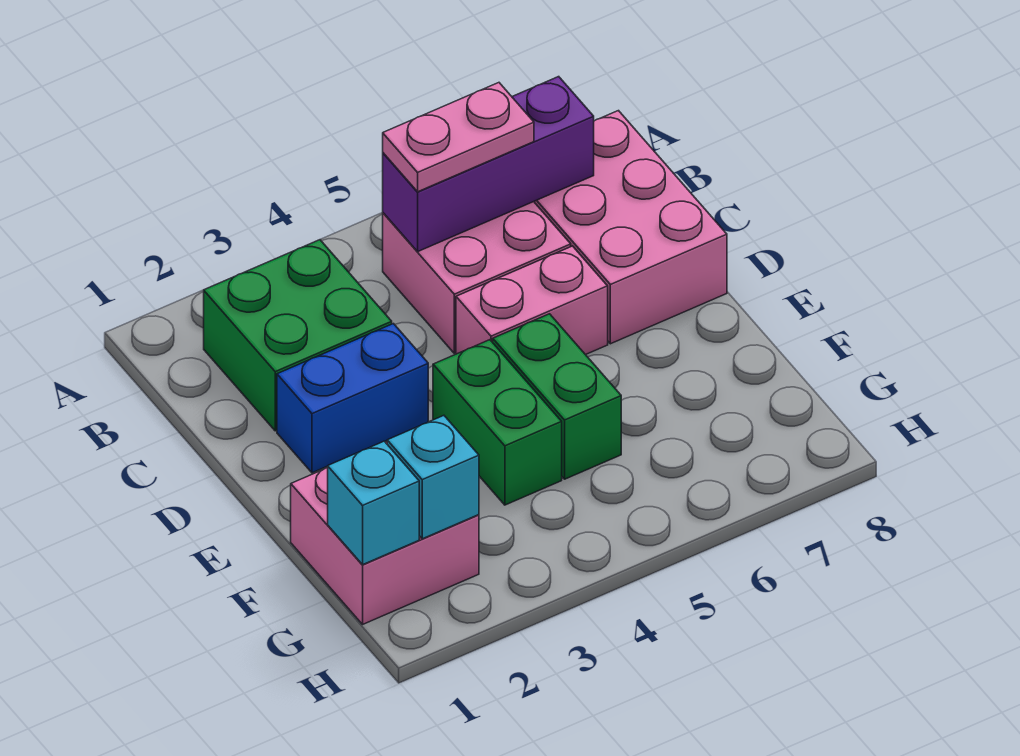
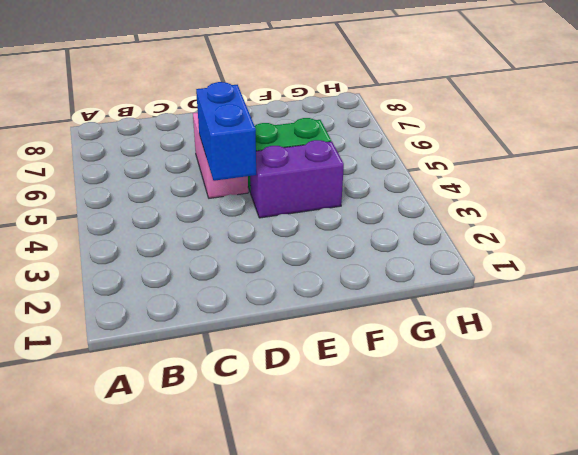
blue 1x2 brick [196,82,256,181] -> blue 1x2 brick moved to [277,324,428,473]
purple 1x2 brick [250,140,344,218] -> green 1x2 brick [433,340,562,505]
none -> green 2x2 brick [204,240,392,431]
none -> pink 2x2 brick [383,202,571,353]
none -> pink 2x3 brick [534,111,727,344]

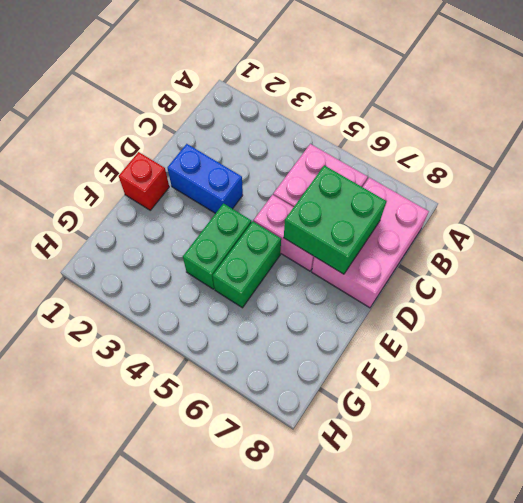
green 2x2 brick [284,165,386,274] -> green 2x2 brick moved to [204,240,392,431]
red 1x1 brick [119,152,169,210] -> none
none -> pink 2x2 brick [291,442,479,624]
none -> purple 1x3 brick [383,77,594,251]
none -> cyan 1x1 brick [328,441,419,565]

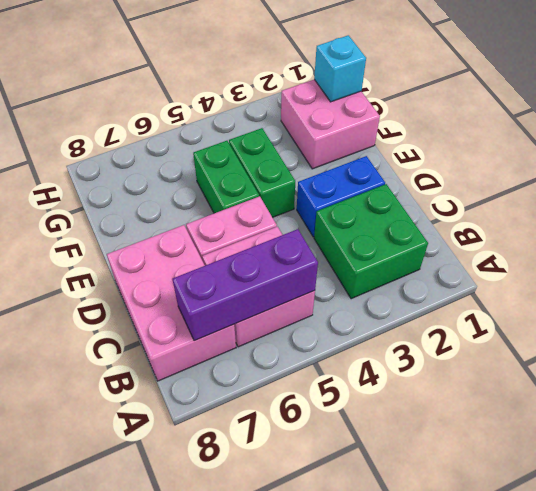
none -> cyan 1x1 brick [387,416,479,539]
none -> pink 1x2 plate [383,83,534,192]

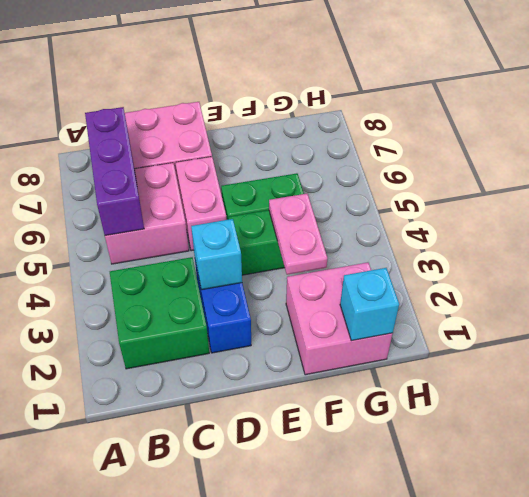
cyan 1x1 brick [191,219,242,290] -> cyan 1x1 brick moved to [387,416,479,539]
pink 1x2 plate [269,194,328,275] -> pink 1x2 plate moved to [383,83,534,192]

